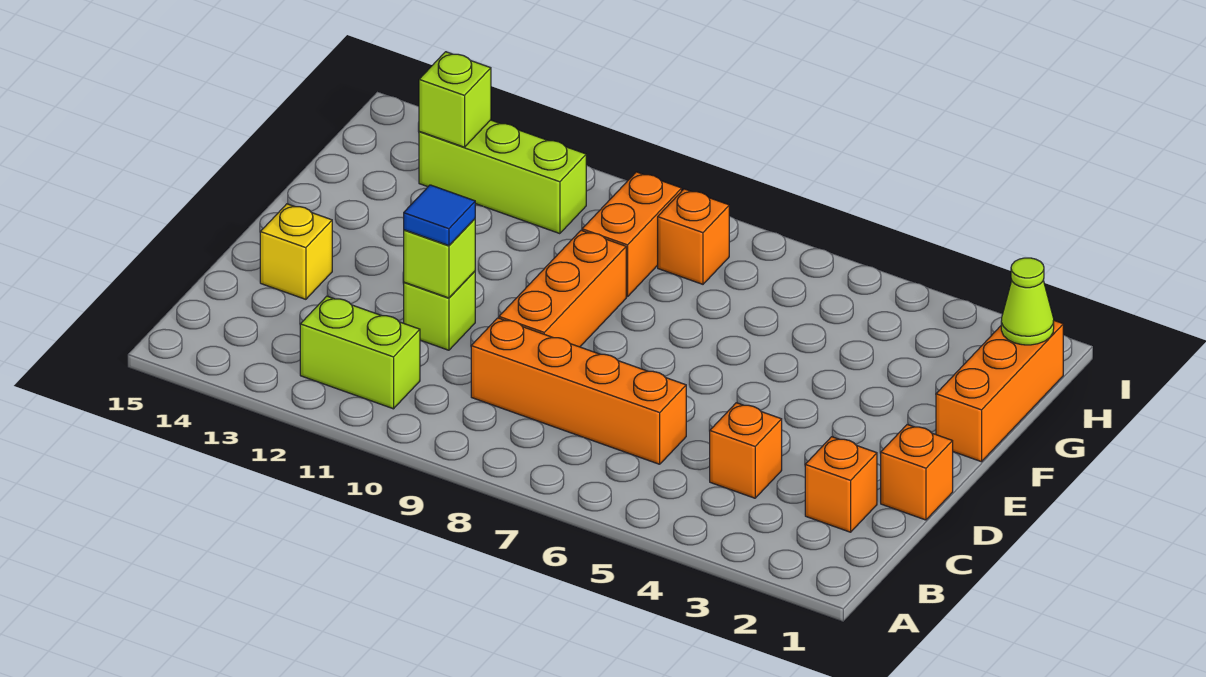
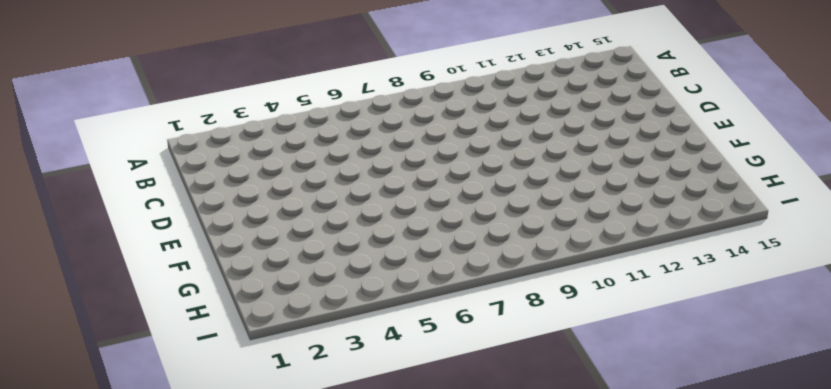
none -> lime 1x2 brick [300,296,420,409]
none -> orange 1x1 brick [805,437,877,532]
none -> orange 1x1 brick [710,403,782,498]

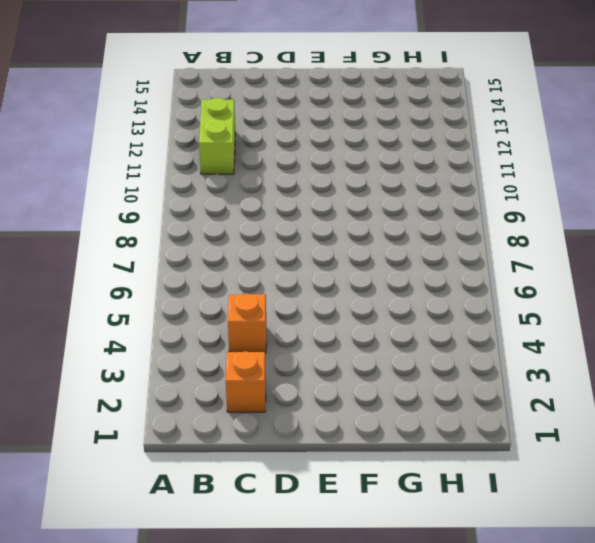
none -> orange 1x4 brick [471,318,686,464]
none -> orange 1x1 brick [881,425,953,520]
none -> orange 1x3 brick [499,230,626,347]

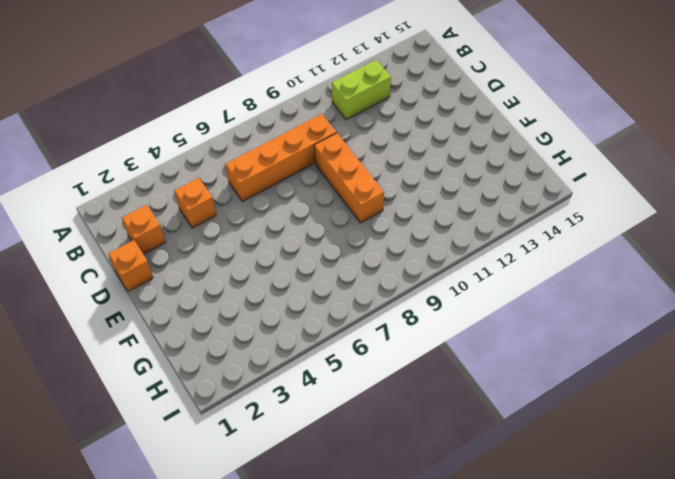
none -> lime 1x1 brick [404,271,475,350]
none -> yellow 1x1 brick [260,204,332,299]
none -> orange 1x3 brick [936,321,1063,462]

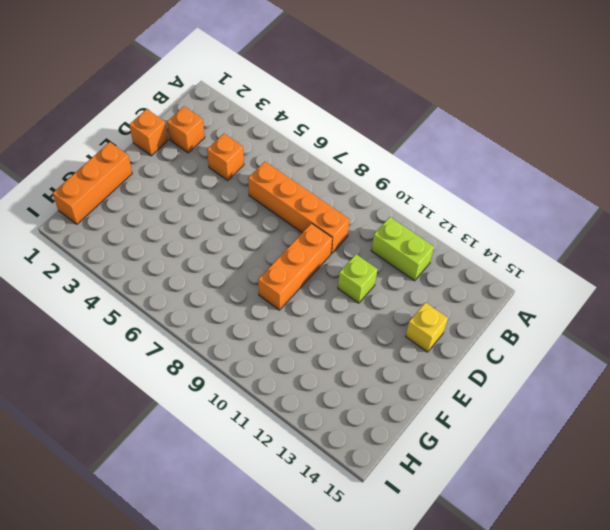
none -> orange 1x2 brick [582,172,682,297]
none -> orange 1x1 brick [658,189,729,284]
none -> lime 1x3 brick [419,120,586,234]

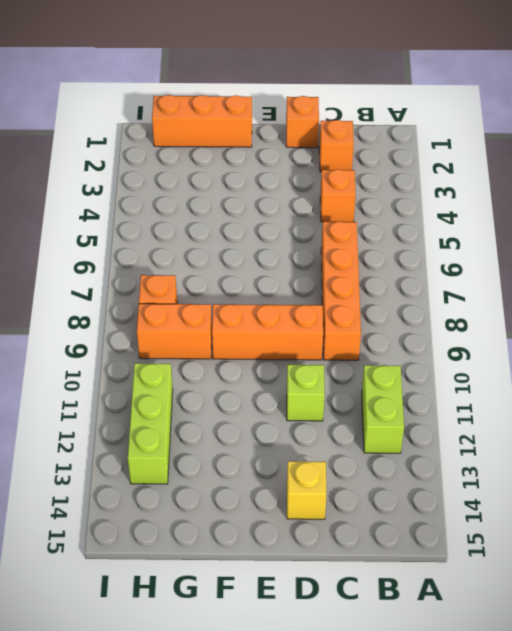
none -> lime 1x1 brick [404,219,475,298]
none -> lime 1x1 cone [1001,258,1054,345]
none -> lime 1x1 brick [419,52,491,147]

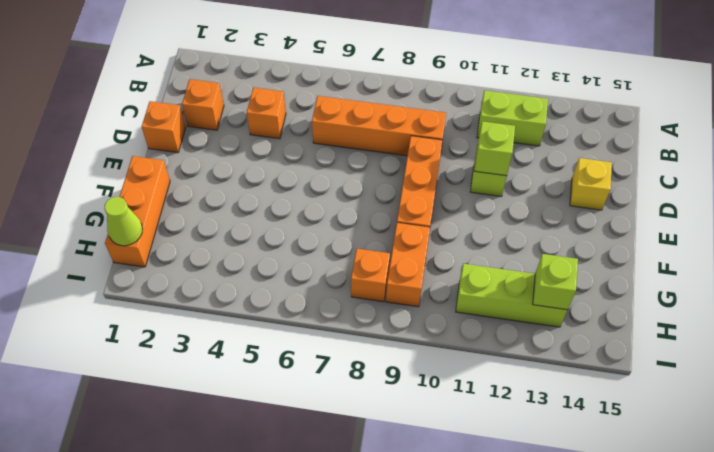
none -> blue 1x1 tile [404,185,475,246]

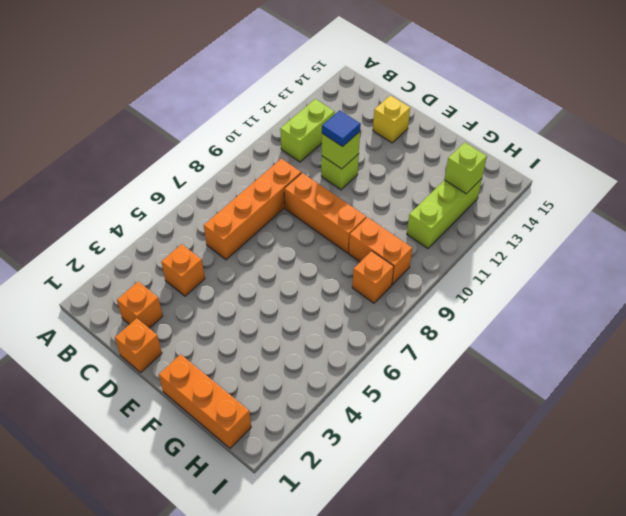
none -> lime 1x1 cone [1001,258,1054,345]

